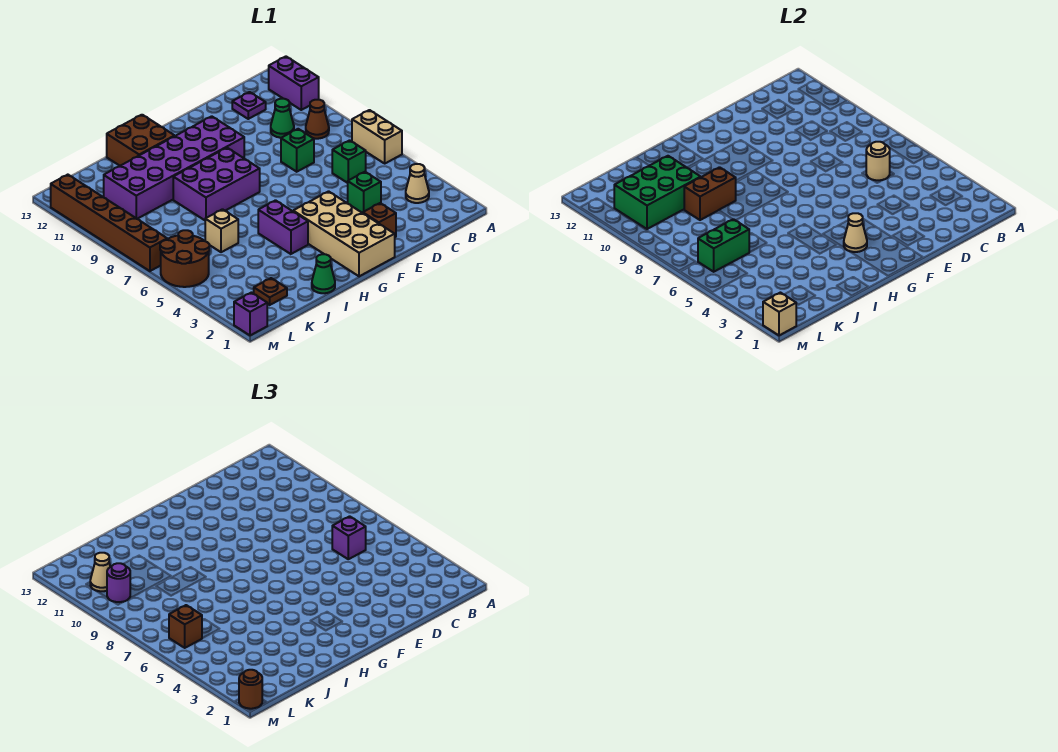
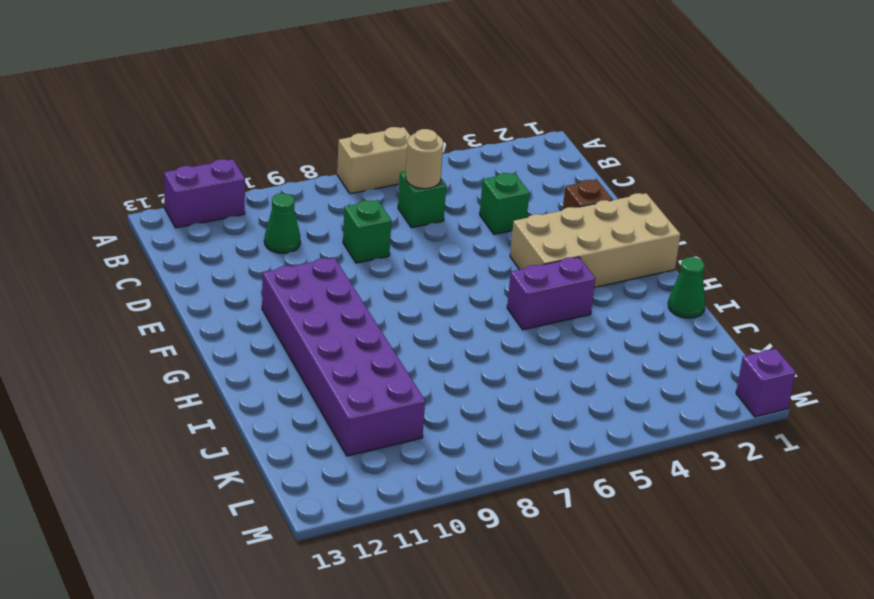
none -> tan 1x1 cone [406,164,429,203]
none -> brown 1x1 cone [306,100,329,139]
none -> purple 1x1 plate [232,92,266,119]
none -> purple 2x3 brick [173,148,260,220]

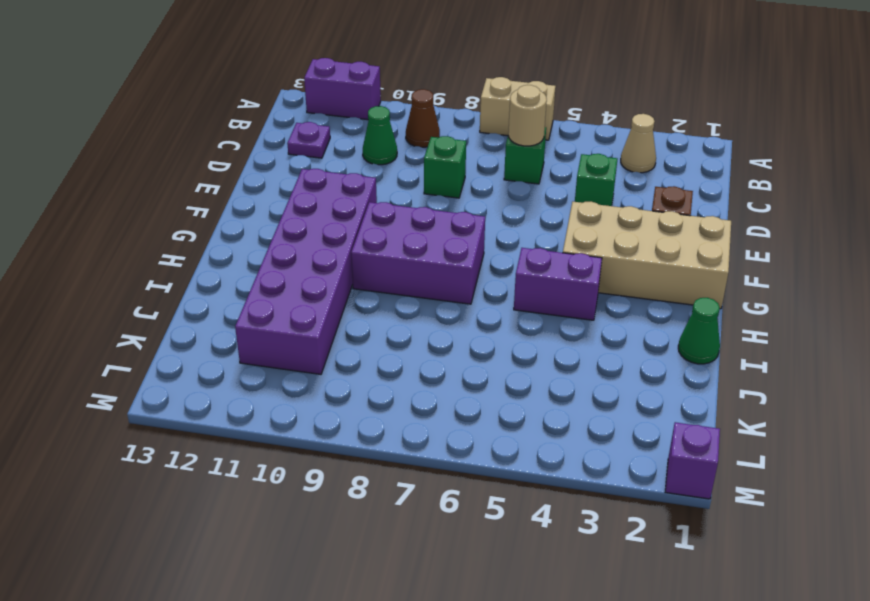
purple 2x3 brick [351,202,485,304] -> purple 2x3 brick turned to [173,148,260,220]
none -> brown 2x2 brick [107,115,174,166]
none -> tan 1x1 brick [205,209,238,252]
none -> brown 1x1 plate [254,278,287,305]
none -> brown 2x2 round brick [160,230,209,287]

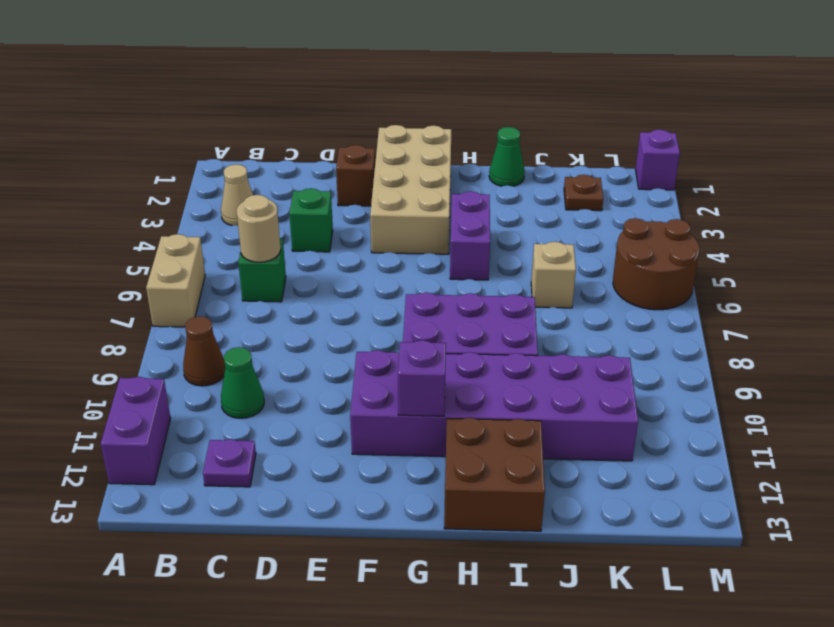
purple 1x1 brick [398,340,446,416] -> purple 1x1 brick moved to [332,516,366,559]
none -> green 1x1 brick [281,129,314,172]
none -> brown 1x6 brick [51,175,167,271]
none -> tan 1x1 cone [844,213,867,252]
none -> brown 1x2 brick [684,167,736,220]

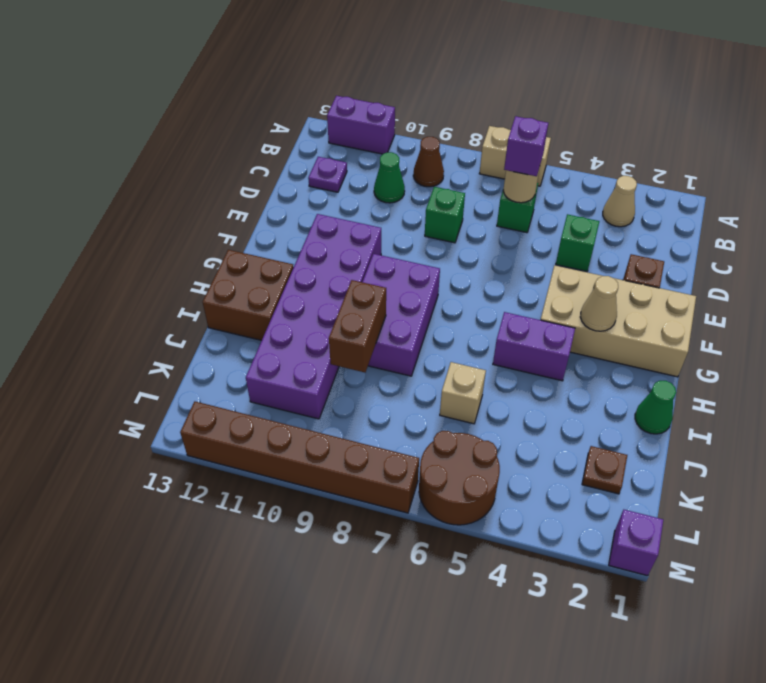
none -> green 2x3 brick [614,156,701,229]
none -> green 1x2 brick [698,219,749,272]
none -> tan 1x1 brick [763,293,796,335]
none -> brown 1x1 brick [169,605,202,648]

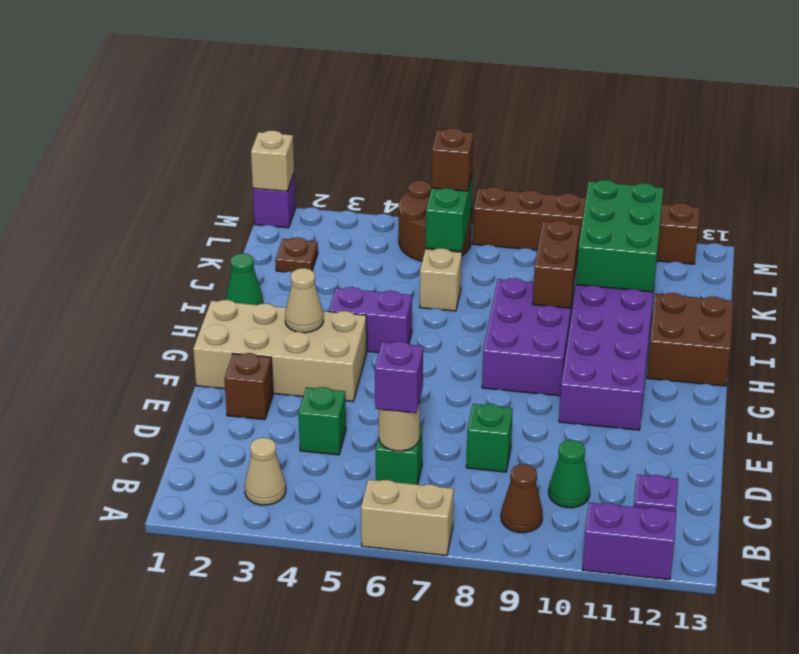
none -> purple 1x1 round brick [107,563,130,602]
none -> tan 1x1 cone [90,553,110,591]
none -> brown 1x1 round brick [239,670,262,709]

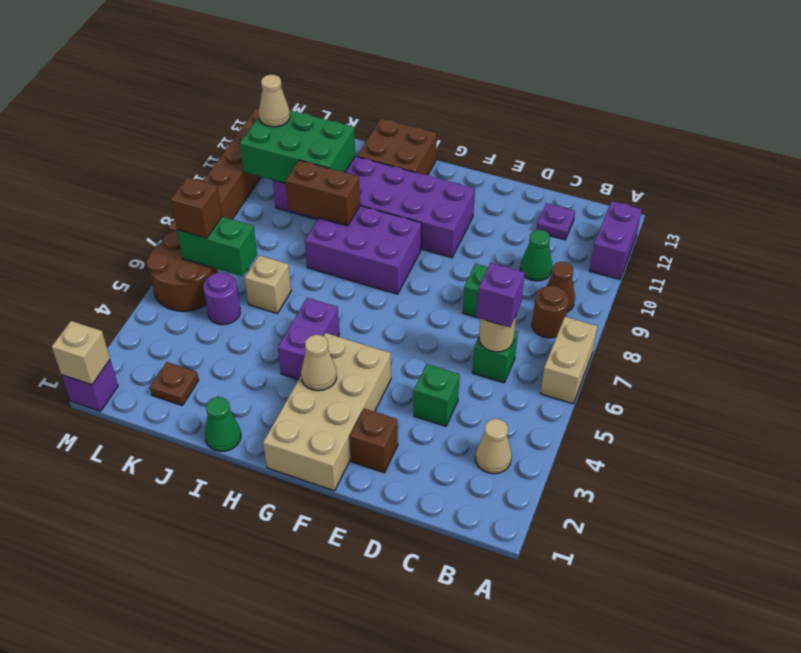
brown 1x1 round brick [532,286,569,338] -> brown 1x1 round brick moved to [239,670,262,709]
purple 1x1 round brick [203,272,240,325] -> purple 1x1 round brick moved to [107,563,130,602]

